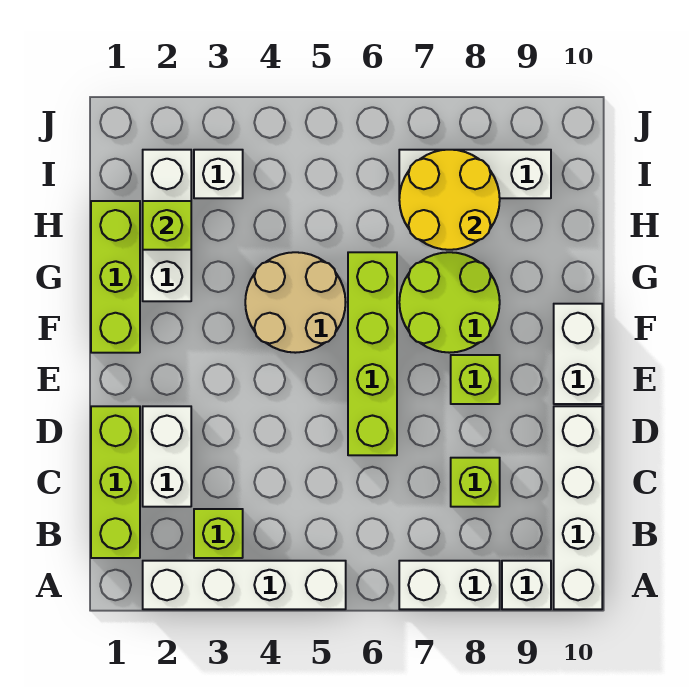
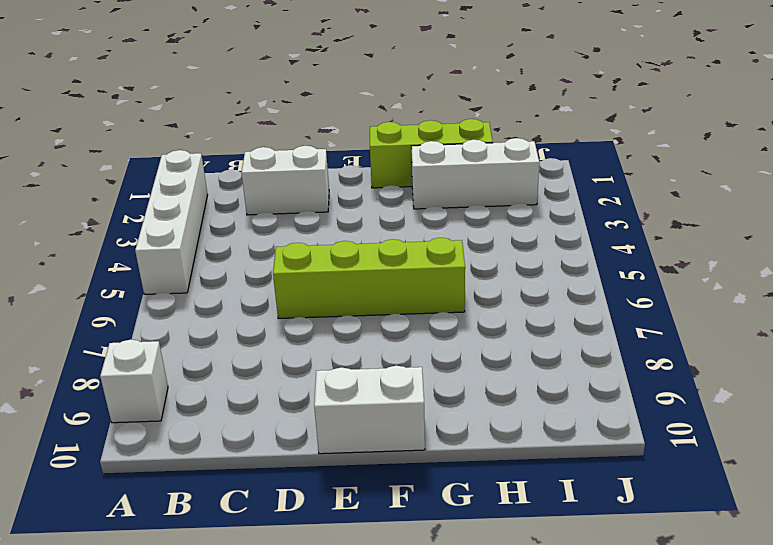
none -> white 1x2 brick [399,561,500,609]
none -> white 1x4 brick [554,406,602,609]
none -> lime 1x3 brick [91,406,140,558]

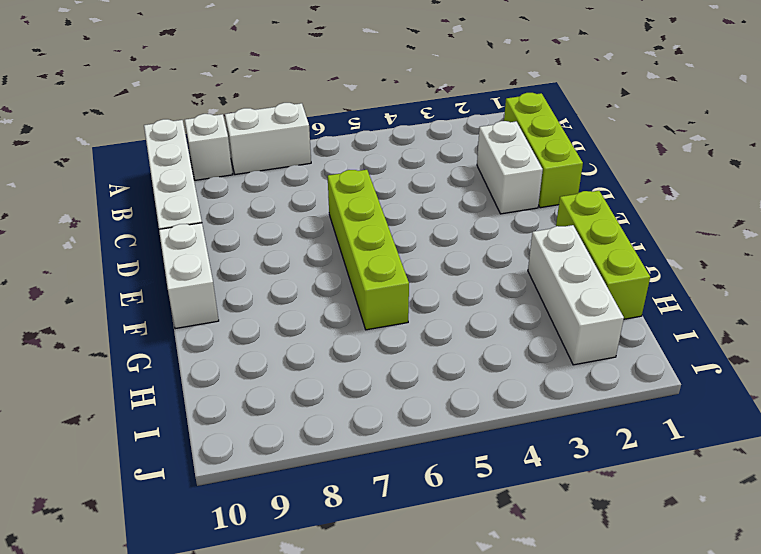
none -> white 1x4 brick [143,561,346,609]
none -> lime 1x1 brick [194,509,243,558]
none -> lime 1x1 brick [451,458,500,507]

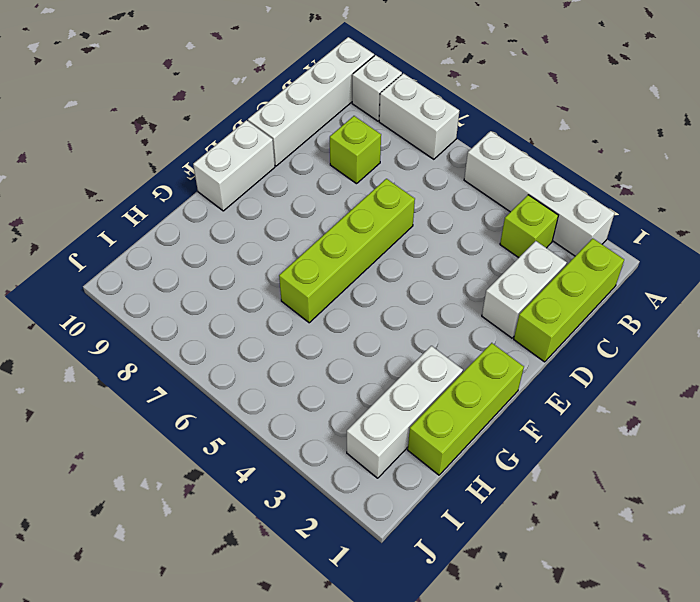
none -> lime 1x1 brick [451,355,500,404]
none -> tan 2x2 round brick [245,252,346,353]
none -> lime 2x2 round brick [399,252,500,353]

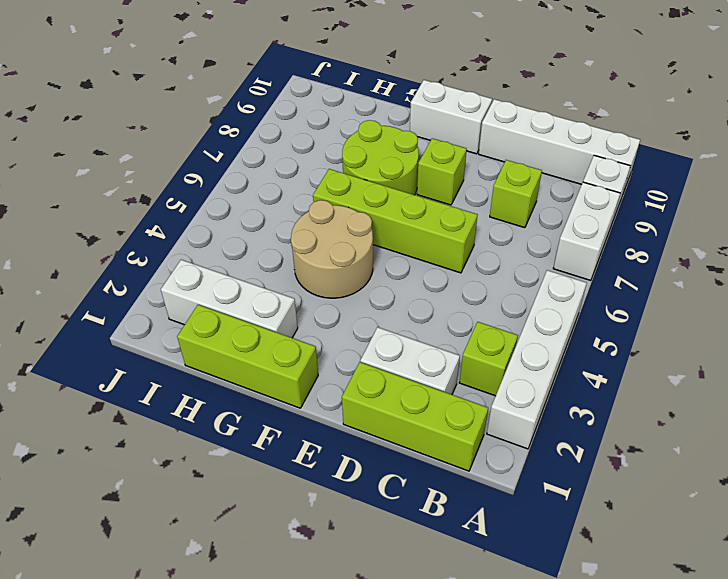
none -> white 1x1 brick [194,150,243,198]
none -> white 1x3 brick [399,150,551,198]
none -> lime 1x1 brick [143,201,191,250]

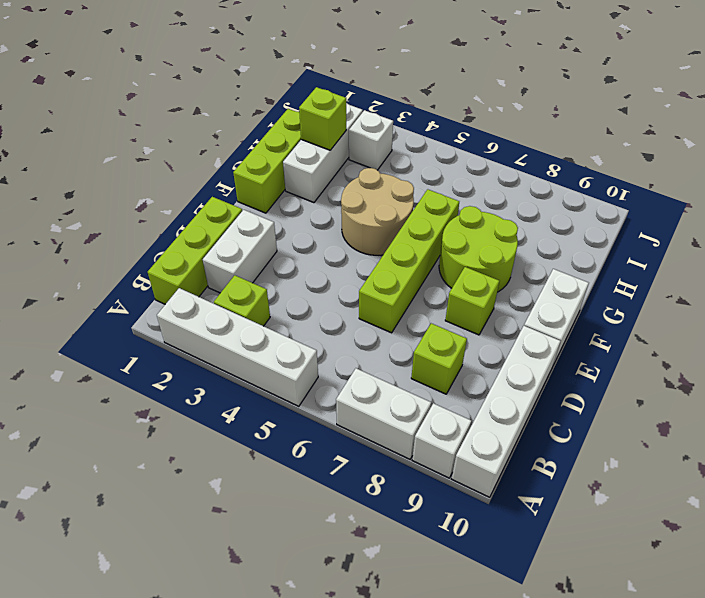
none -> white 1x3 brick [399,150,551,198]
none -> yellow 2x2 round brick [399,150,500,250]

